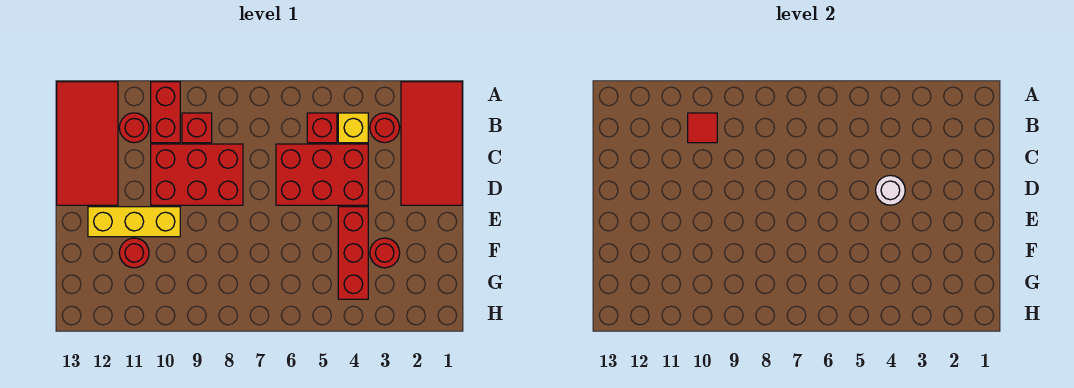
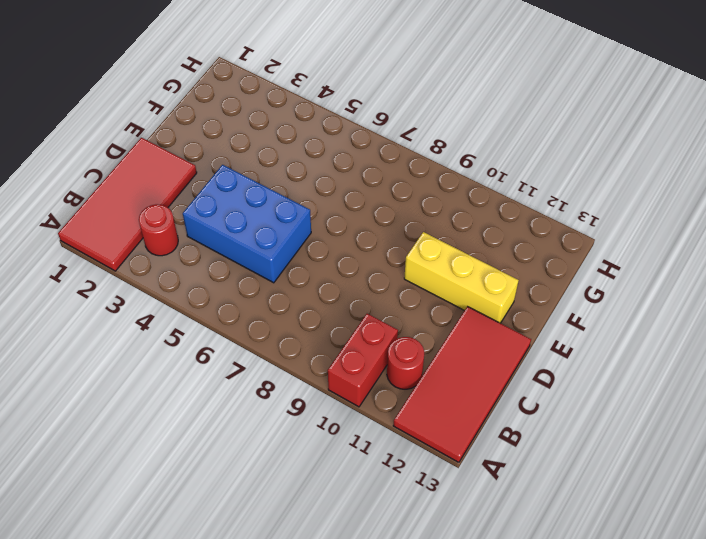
blue 2x3 brick [183,165,311,283] -> red 2x3 brick [276,144,368,205]
none -> yellow 1x1 brick [338,113,368,143]
none -> red 1x1 brick [307,113,337,143]
none -> red 1x1 brick [182,113,212,143]

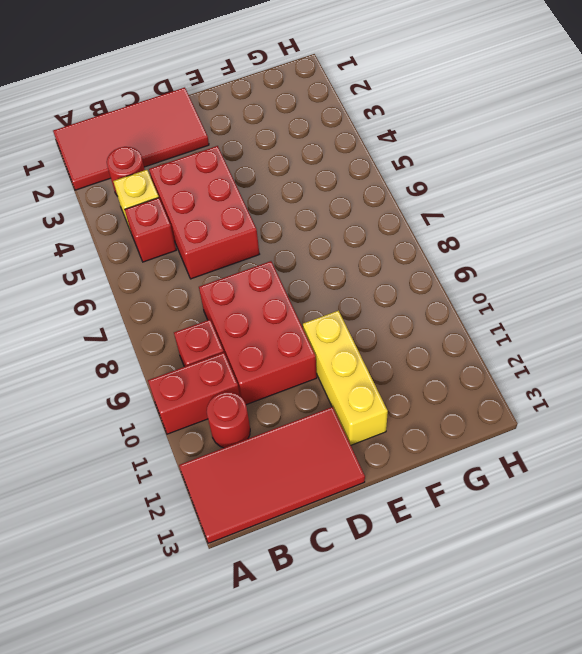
none -> red 1x3 brick [338,207,368,299]
none -> red 1x1 round brick [370,238,400,268]
none -> red 1x1 round brick [119,238,149,268]

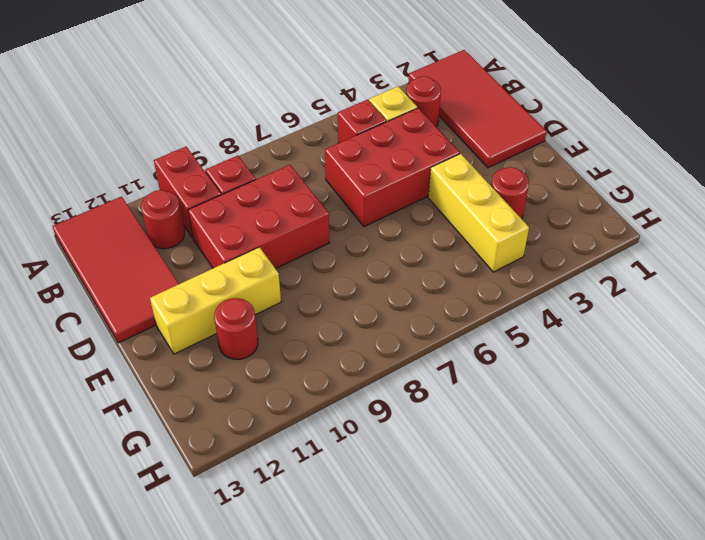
yellow 1x3 brick [428,154,529,272] -> red 1x3 brick [338,207,368,299]
none -> red 1x1 tile [688,113,717,143]
none -> white 1x1 round brick [876,175,905,205]

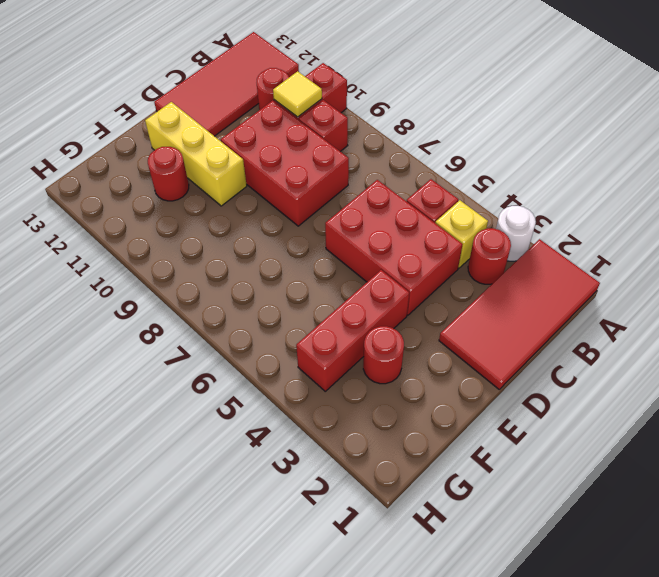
white 1x1 round brick [496,206,536,261] -> white 1x1 round brick moved to [876,175,905,205]
yellow 1x1 tile [273,71,322,117] -> red 1x1 tile [688,113,717,143]

